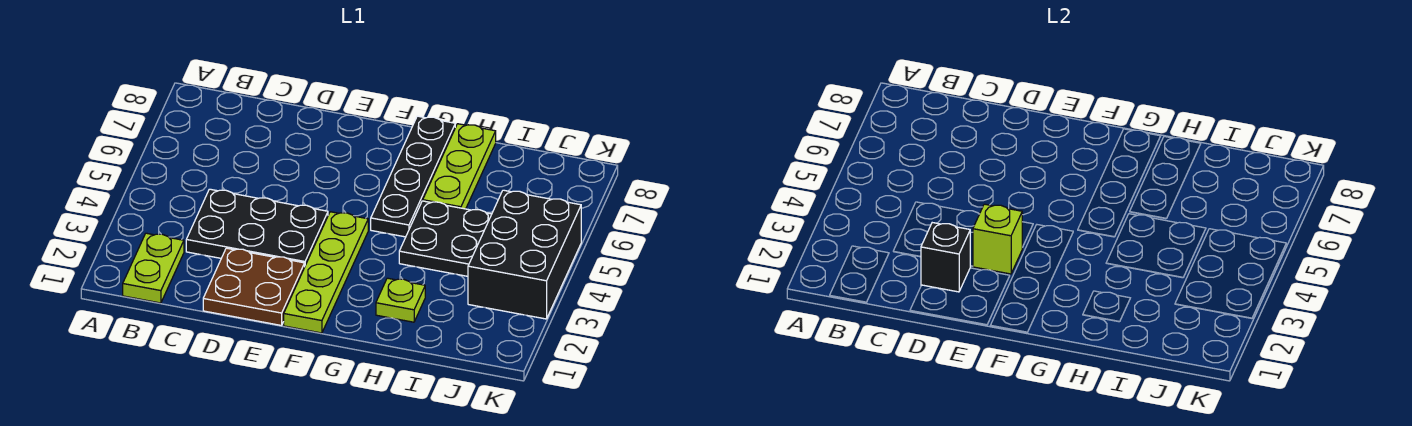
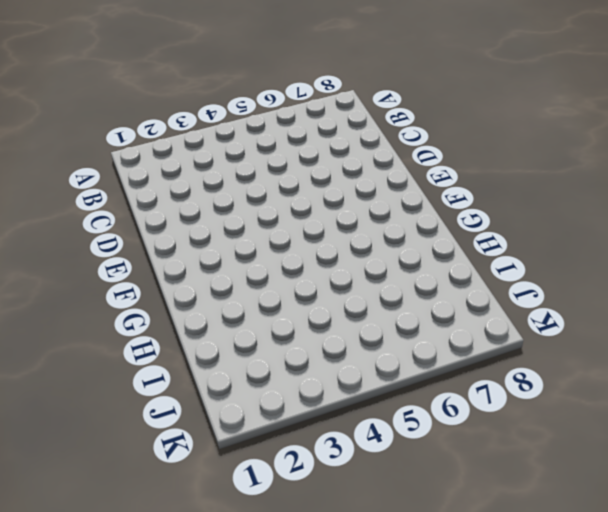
none -> lime 1x2 plate [123,233,184,303]
none -> black 2x3 plate [186,189,328,265]

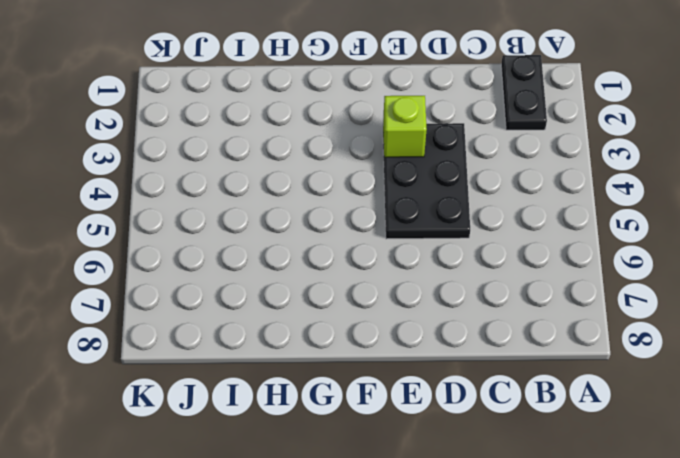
black 1x2 plate [501,55,547,130] -> lime 1x2 plate [123,233,184,303]
black 2x3 plate [383,123,470,239] -> black 2x3 plate turned to [186,189,328,265]
none -> brown 2x2 plate [203,248,305,326]
none -> lime 1x4 plate [284,212,368,333]

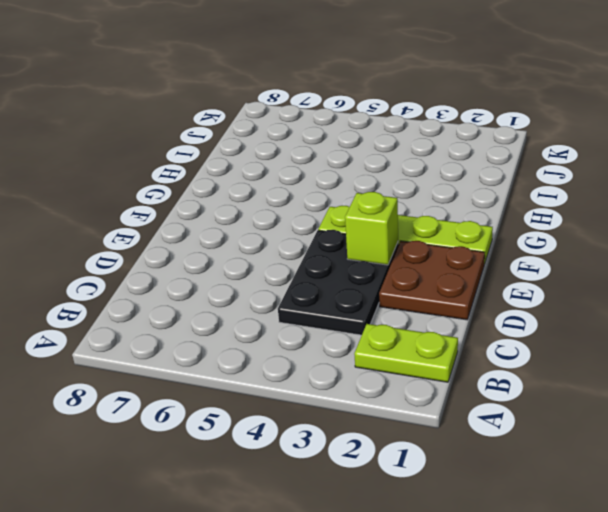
none -> black 1x4 plate [371,116,455,237]
none -> lime 1x1 plate [376,278,425,322]

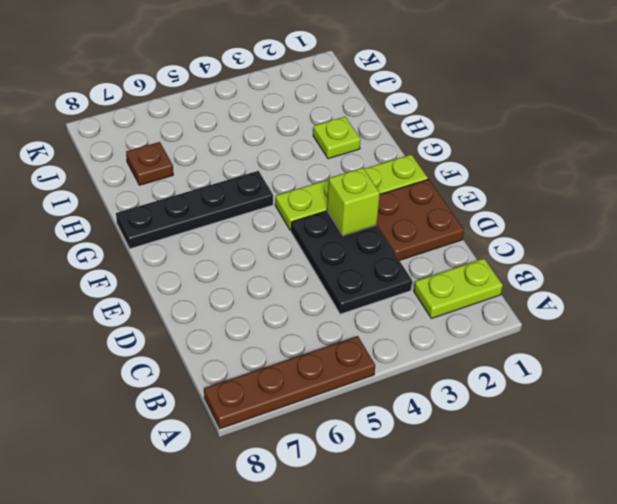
brown 1x4 plate [204,336,375,429] -> none
brown 1x1 plate [126,142,173,185] -> none
none -> black 2x2 plate [399,201,492,276]
none -> lime 1x3 plate [423,124,496,209]

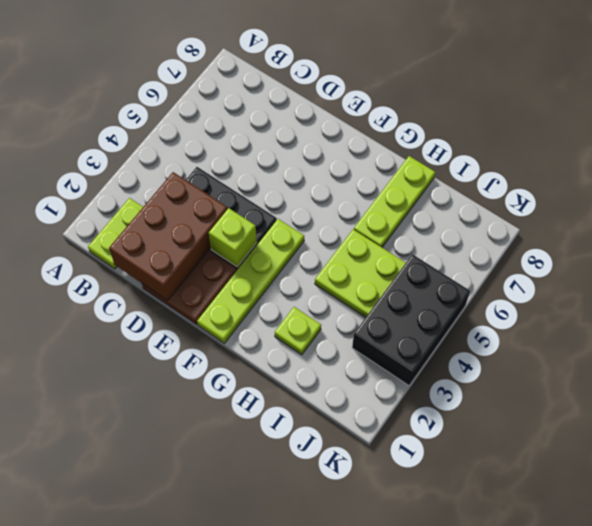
brown 2x3 brick [109,172,227,301] -> black 1x1 brick [921,223,970,292]
lime 2x2 plate [315,229,406,317] -> black 2x2 plate [399,201,492,276]
none -> black 1x4 plate [371,116,455,237]

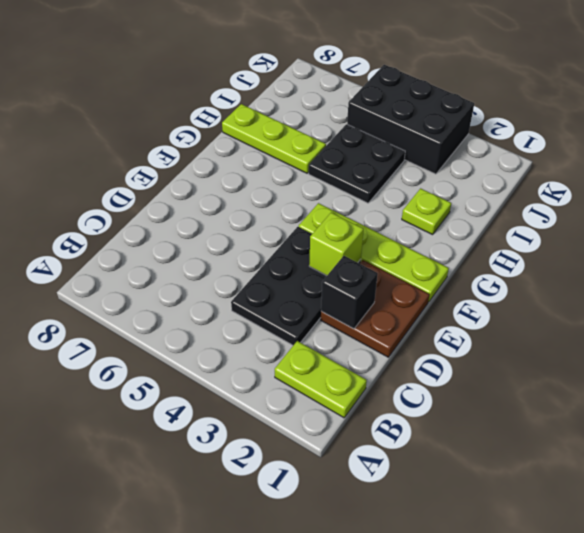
none -> black 1x4 plate [371,116,455,237]

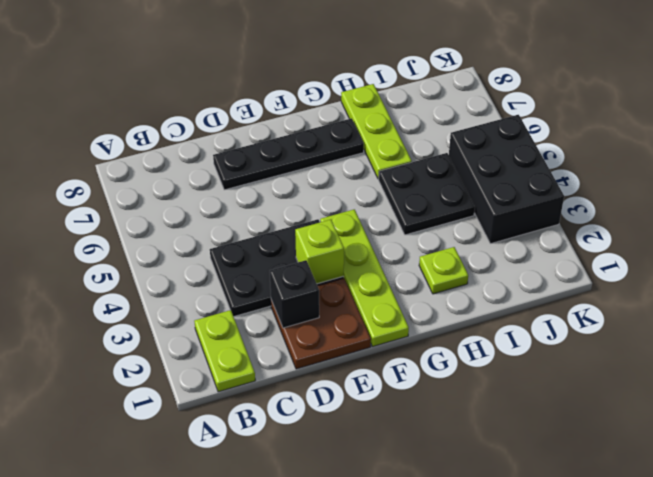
black 1x4 plate [213,118,364,190] -> black 1x4 plate turned to [371,116,455,237]

